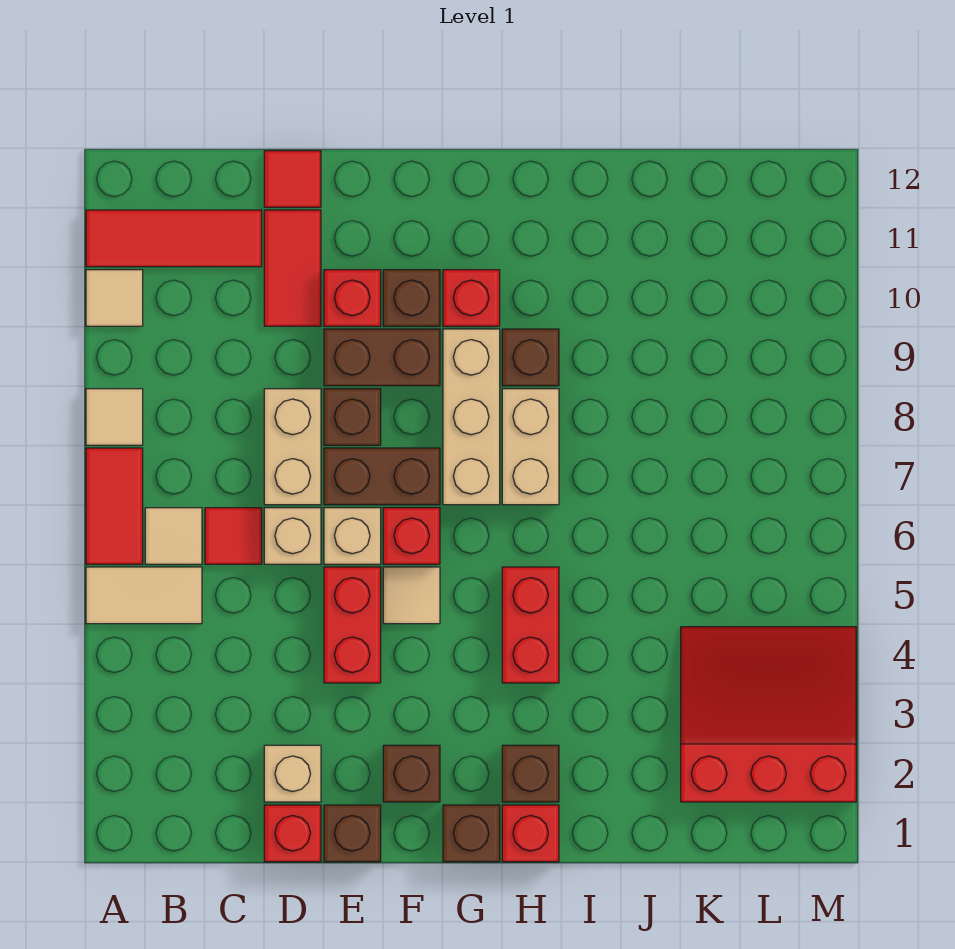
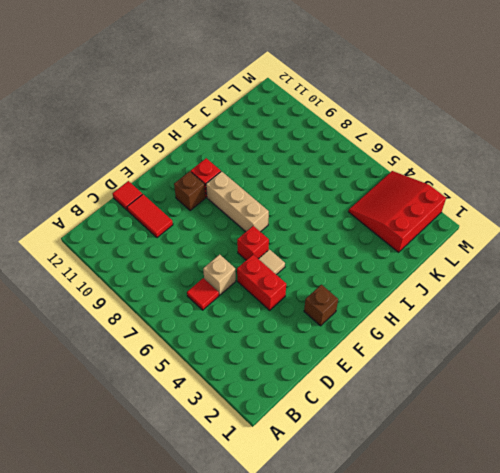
none -> tan 1x2 tile [86,567,202,624]
none -> red 1x2 tile [86,448,143,564]
none -> tan 1x1 tile [86,389,143,445]
none -> tan 1x1 tile [86,270,143,326]

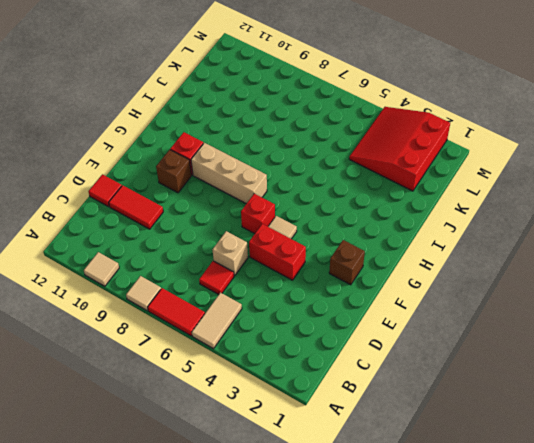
none -> red 1x3 tile [86,210,262,267]
none -> tan 1x1 tile [145,508,202,564]
none -> red 1x1 brick [264,805,321,862]
none -> tan 1x1 brick [264,745,321,802]

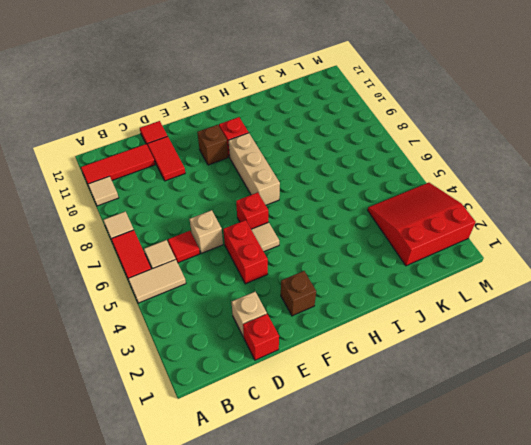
none -> tan 1x2 brick [264,389,321,505]
none -> brown 1x1 brick [324,805,381,862]
none -> tan 1x1 brick [324,508,381,564]
none -> brown 1x2 brick [324,448,440,505]

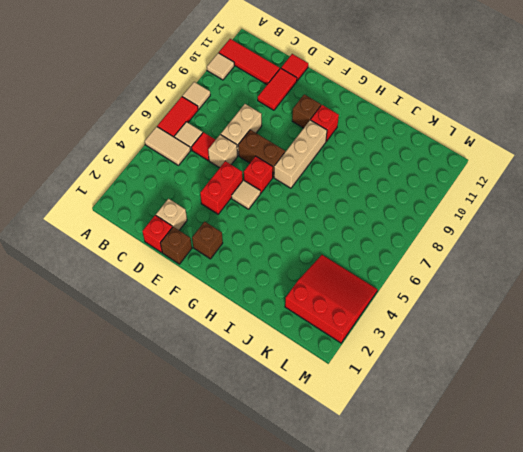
none -> tan 1x1 brick [324,508,381,564]
none -> brown 1x1 brick [324,389,381,445]
none -> brown 1x2 brick [324,329,440,386]
none -> red 1x1 brick [324,270,381,326]

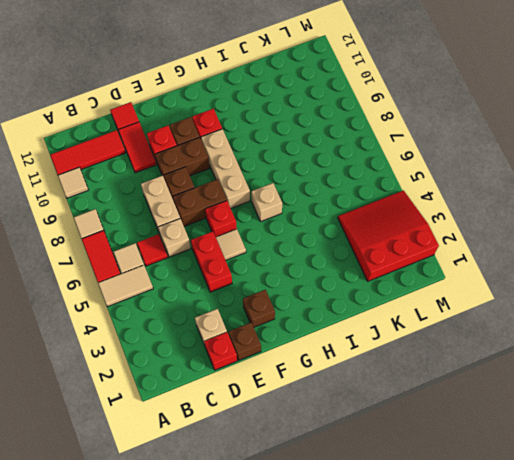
tan 1x1 brick [251,183,282,222] -> tan 1x1 brick moved to [324,508,381,564]
none -> brown 1x1 brick [443,805,500,862]
none -> red 1x1 brick [502,805,559,862]
none -> brown 1x1 brick [502,745,559,802]
none -> red 1x2 brick [502,567,559,683]

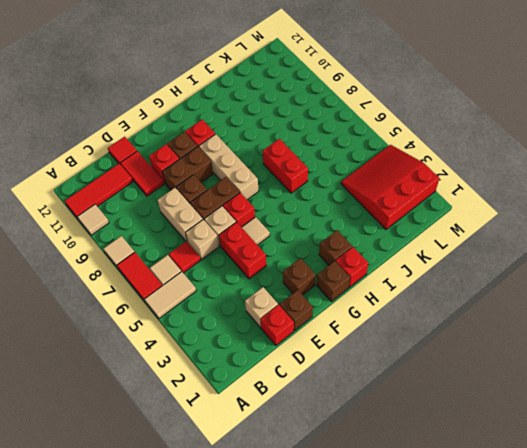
red 1x2 brick [263,139,308,193] -> red 1x2 brick moved to [502,567,559,683]
none -> tan 1x2 brick [502,389,559,505]
none -> brown 1x1 brick [502,329,559,386]

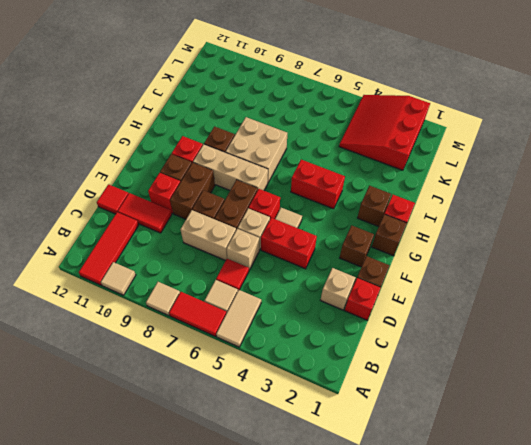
tan 2x2 brick [226,117,287,182] -> tan 1x2 brick [502,389,559,505]

